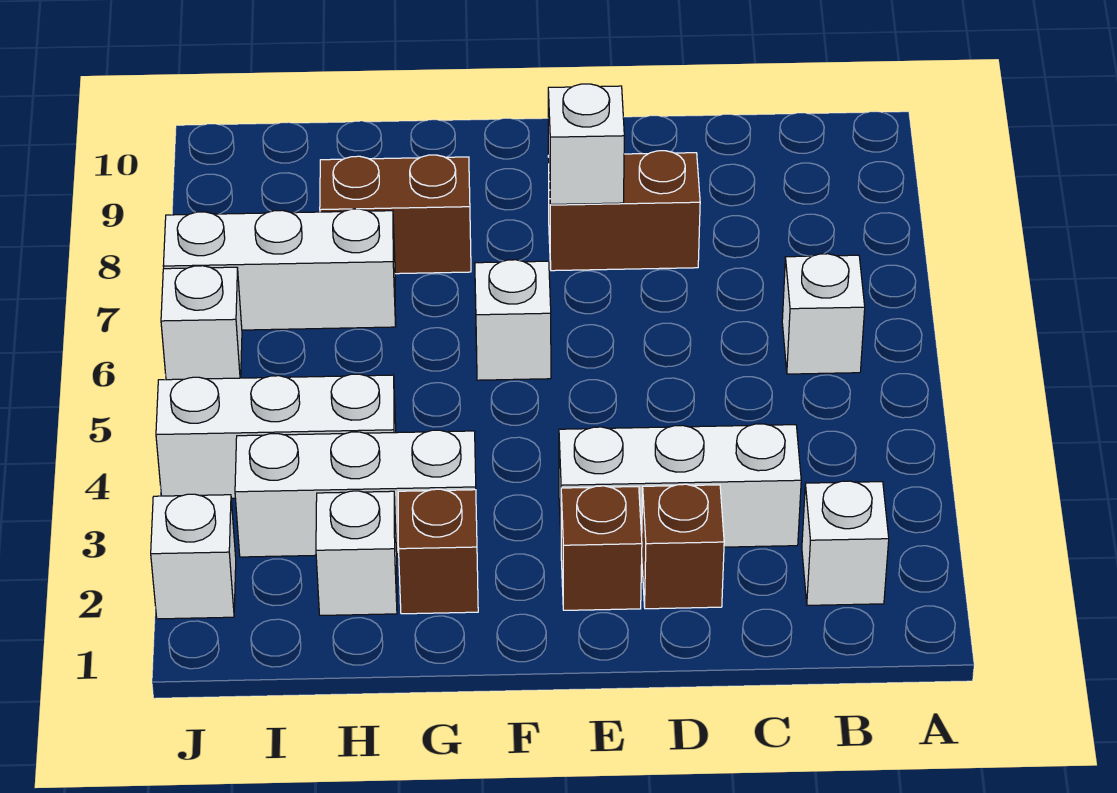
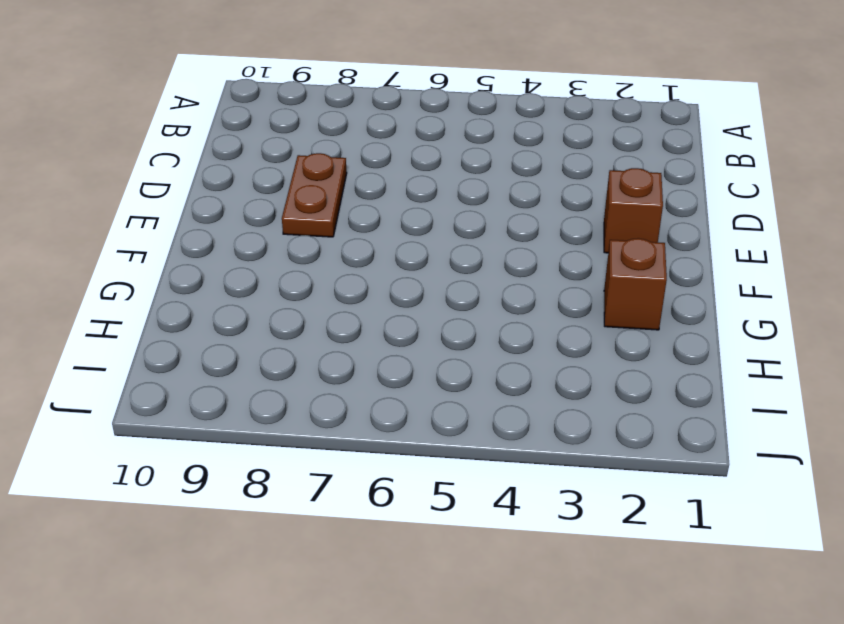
brown 1x2 plate [282,153,347,237] -> brown 1x2 brick [548,151,700,271]
none -> white 1x1 brick [802,481,889,605]
none -> white 1x1 brick [782,254,865,374]
none -> white 1x3 brick [559,424,801,547]

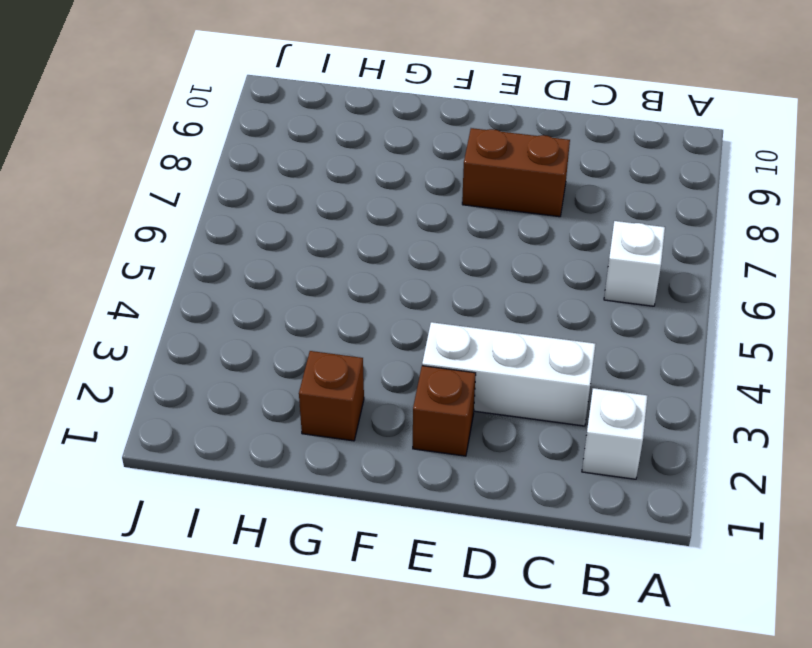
none -> brown 1x1 brick [642,484,724,609]
none -> white 1x1 brick [475,260,551,380]
none -> white 1x3 brick [235,430,476,557]

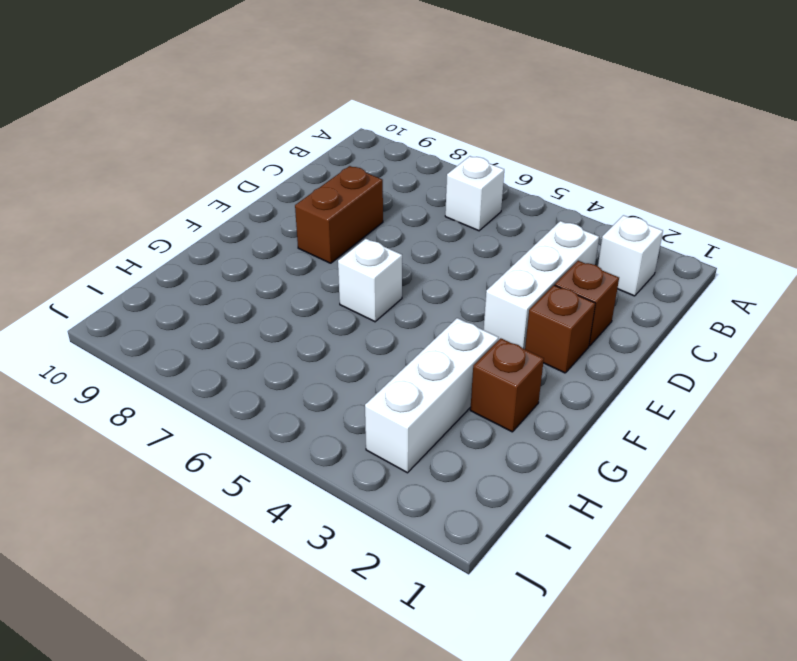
none -> brown 1x2 brick [320,155,471,274]
none -> white 1x1 brick [316,491,397,615]
none -> white 1x3 brick [156,374,396,498]

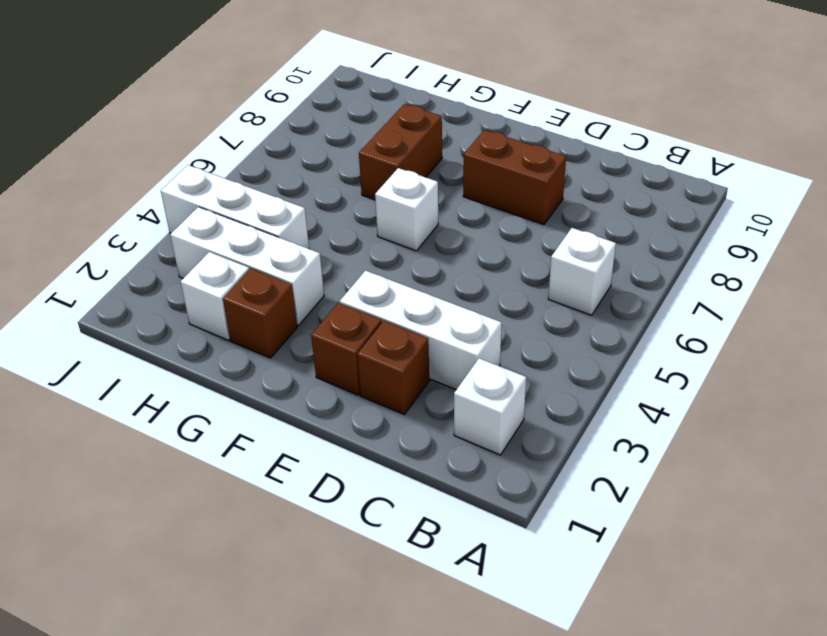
brown 1x2 brick [359,104,442,200] -> brown 1x2 brick turned to [320,155,471,274]
none -> white 1x3 brick [163,209,396,330]
none -> white 1x1 brick [151,494,236,619]
none -> white 1x1 brick [161,266,242,380]

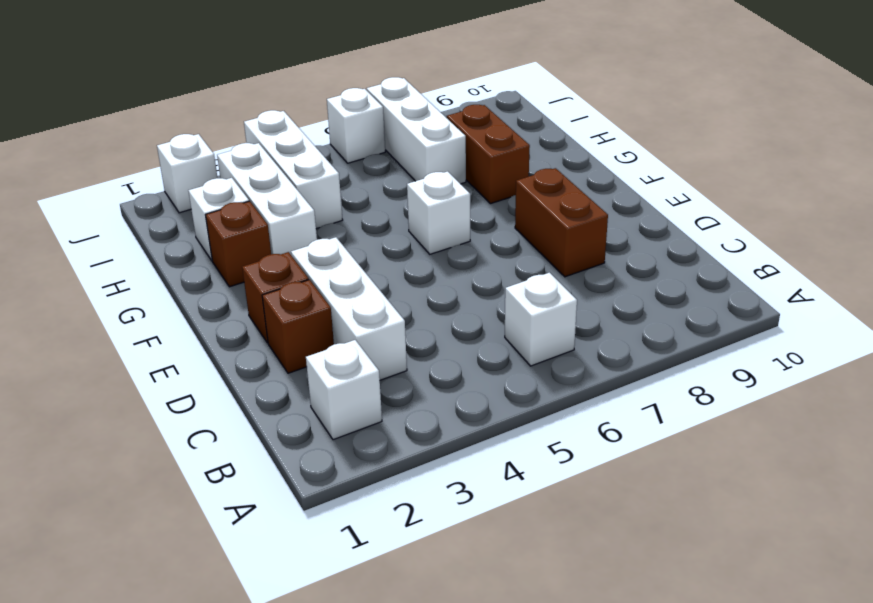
none -> white 1x1 brick [548,84,624,204]

